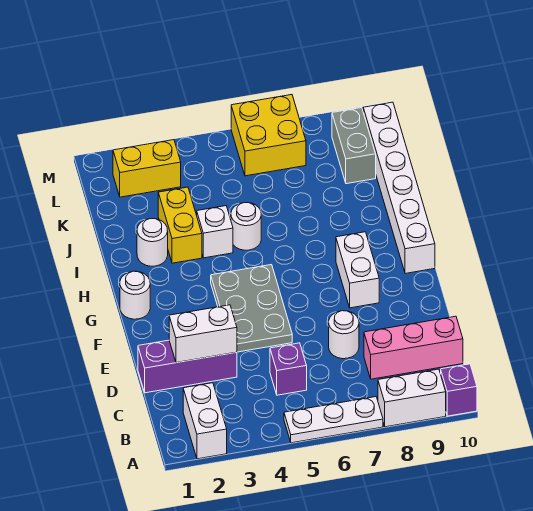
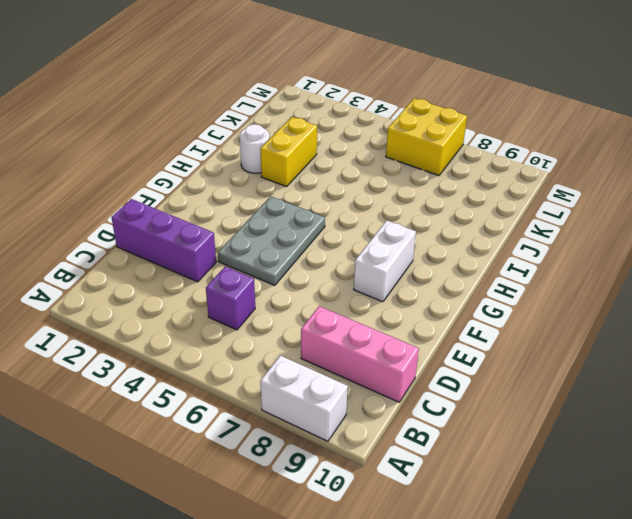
none -> white 1x2 brick [183,383,227,459]
none -> white 1x3 plate [284,397,383,443]
none -> purple 1x1 brick [441,364,477,416]

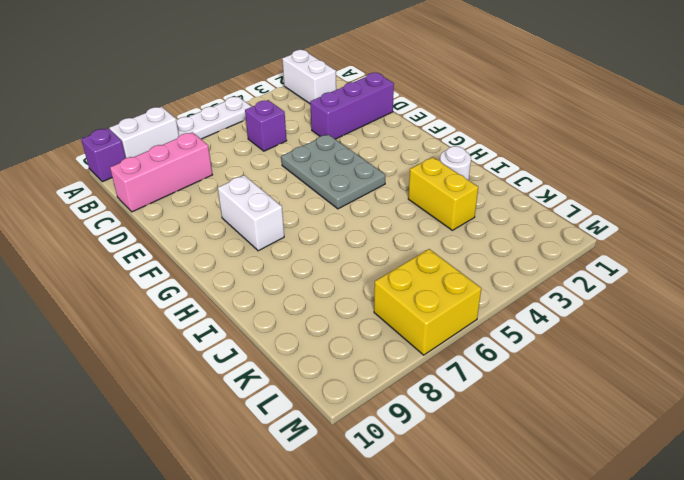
none -> white 1x1 round brick [329,311,359,359]
none -> white 1x1 round brick [120,271,150,319]
none -> white 1x6 brick [363,102,435,274]

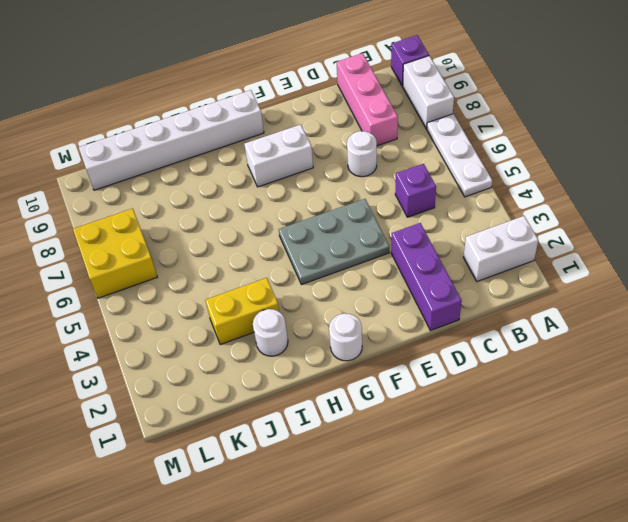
none -> white 1x1 brick [197,206,233,258]
none -> white 1x1 round brick [231,203,261,250]
none -> grey 1x2 brick [332,108,376,184]

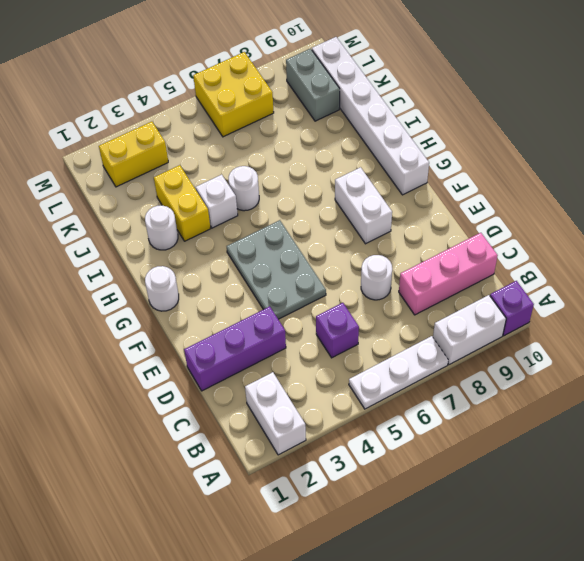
none -> white 1x2 brick [169,305,237,363]

